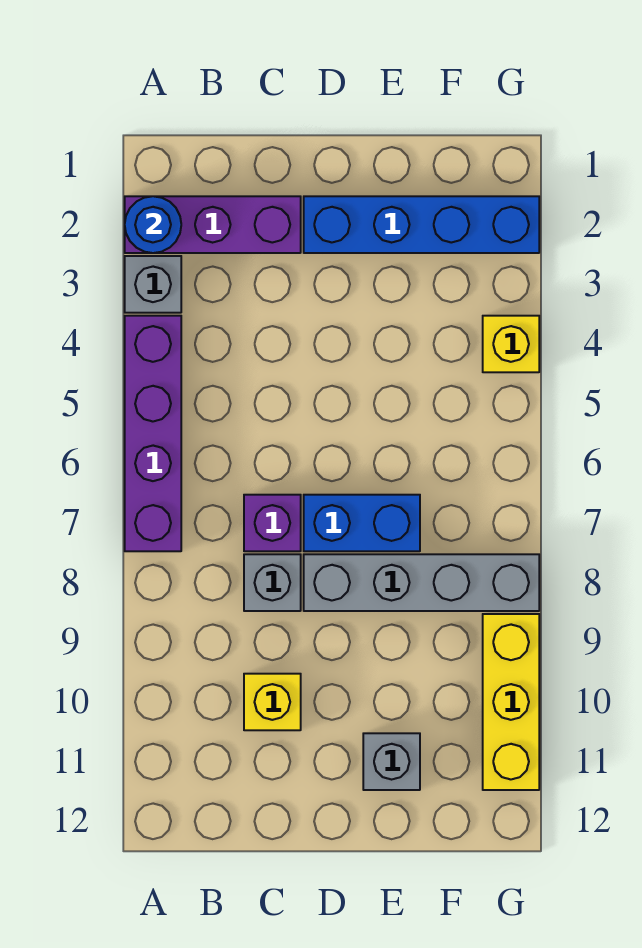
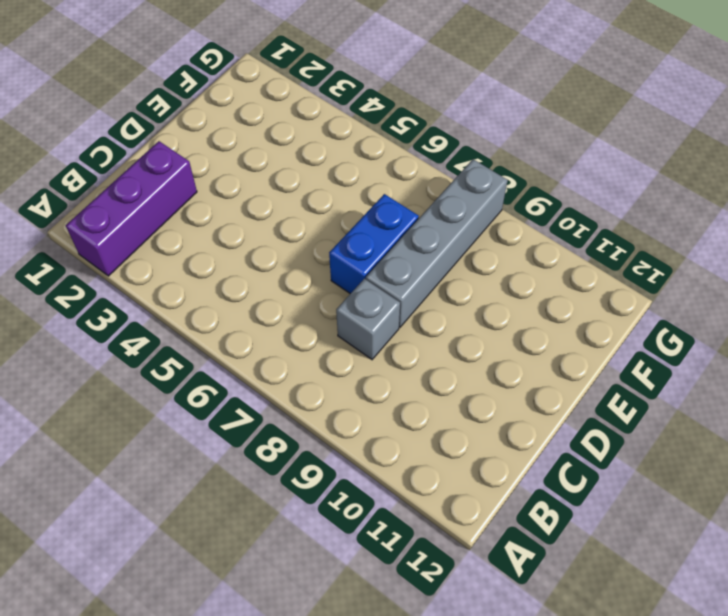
none -> grey 1x1 brick [125,256,181,313]
none -> purple 1x4 brick [125,316,181,551]
none -> purple 1x1 brick [244,495,301,551]

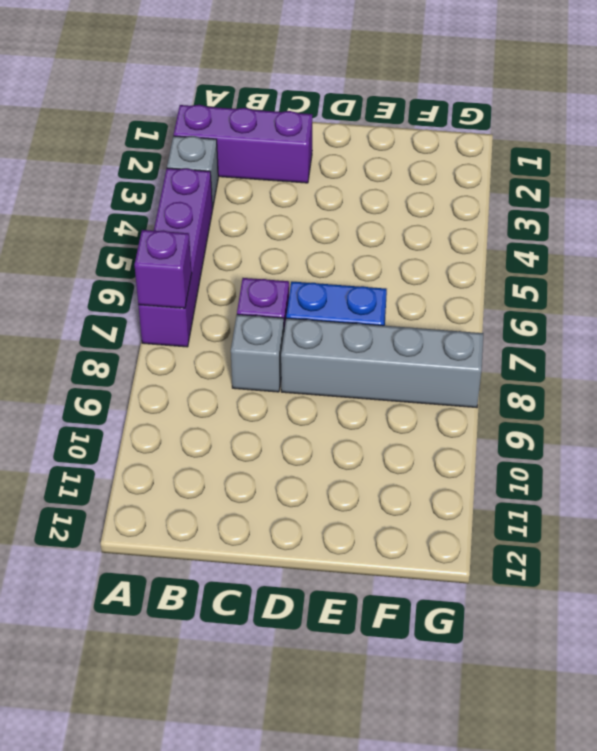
purple 1x1 brick [135,230,192,308] -> none
none -> yellow 1x1 brick [244,674,301,730]
none -> blue 1x4 brick [304,196,539,253]
none -> grey 1x1 brick [363,733,420,790]

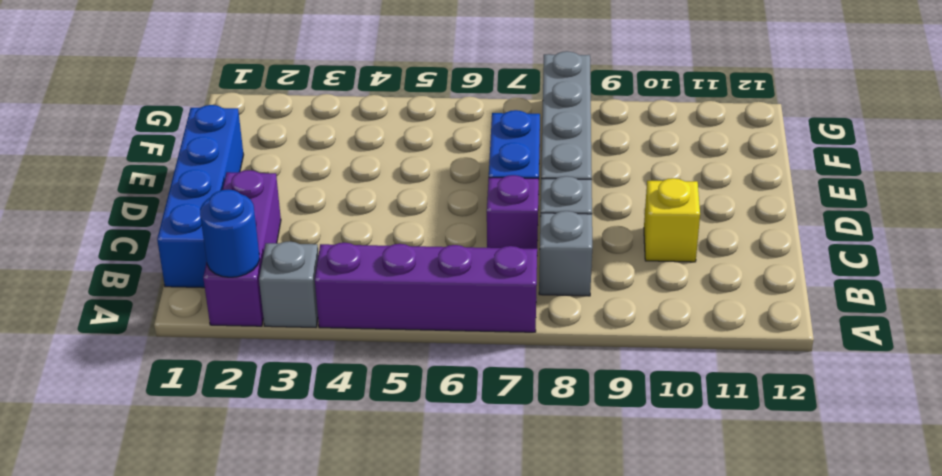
blue 1x4 brick [157,105,244,288] -> blue 1x4 brick moved to [304,196,539,253]
grey 1x1 brick [539,211,592,296] -> grey 1x1 brick moved to [363,733,420,790]
none -> yellow 1x1 brick [483,316,539,372]
none -> yellow 1x3 brick [483,614,539,790]

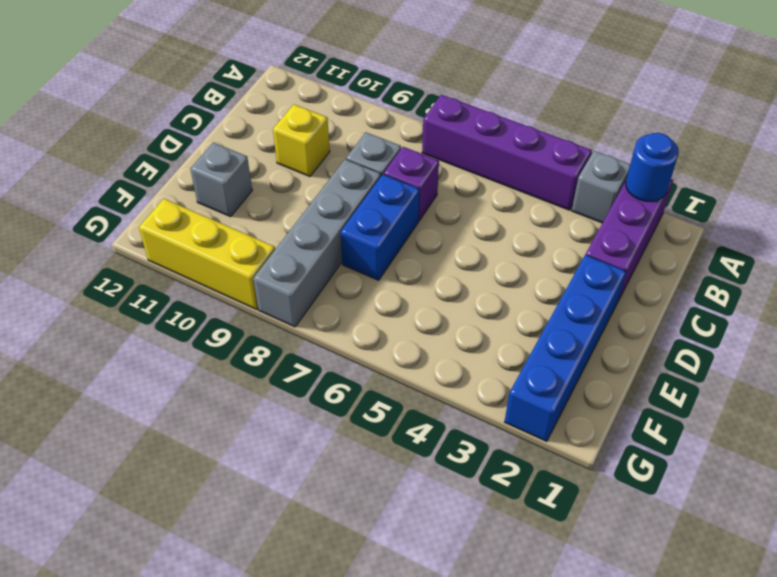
none -> yellow 1x1 brick [483,316,539,372]

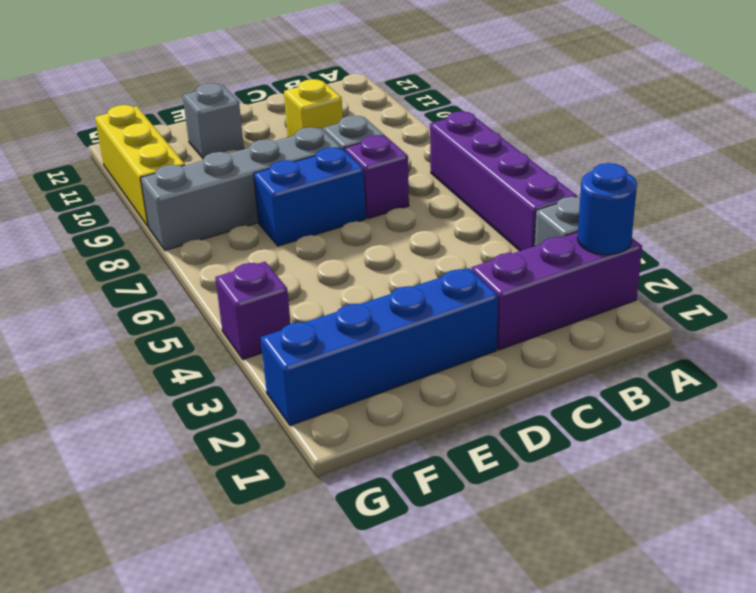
purple 1x1 brick [215,262,291,359] -> yellow 1x1 brick [483,316,539,372]

